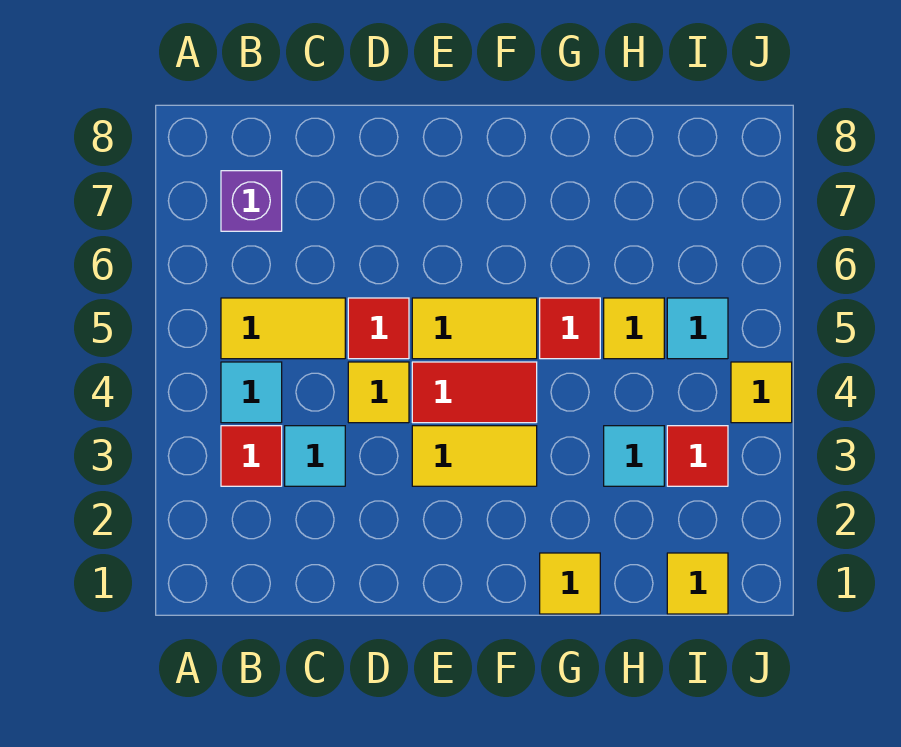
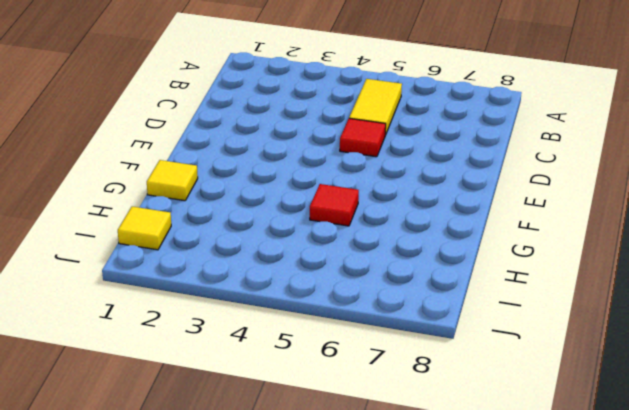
none -> red 1x1 tile [221,426,282,486]
none -> cyan 1x1 tile [221,362,282,423]
none -> purple 1x1 brick [221,171,282,231]

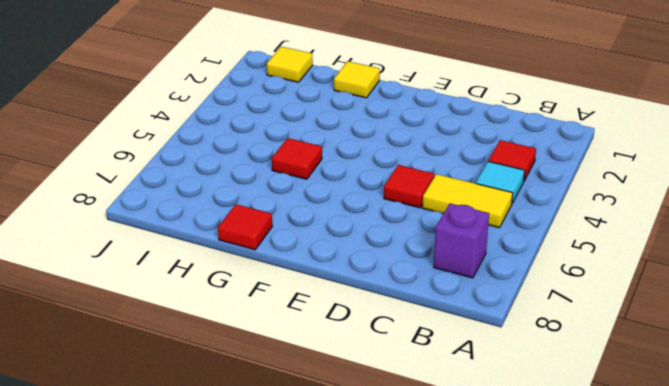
red 1x1 tile [218,204,272,250] -> red 1x1 tile moved to [667,426,728,486]
none -> cyan 1x1 tile [285,426,345,486]
none -> yellow 1x1 tile [348,362,409,423]
none -> yellow 1x2 tile [412,426,537,486]

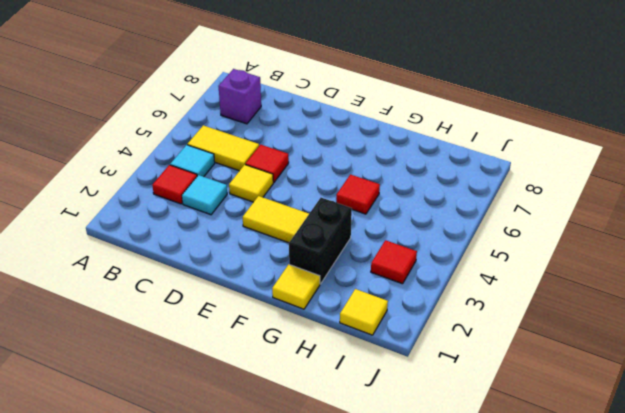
black 1x2 brick [289,198,352,284] -> none
none -> red 1x2 tile [412,362,537,423]
none -> yellow 1x2 tile [412,298,537,359]
none -> cyan 1x1 tile [604,426,664,486]

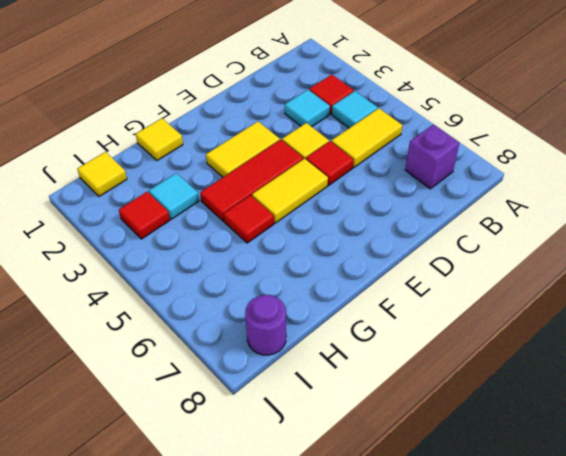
red 1x3 tile [200,140,303,221] -> red 1x2 tile [412,362,537,423]
purple 1x1 round brick [245,295,286,355] -> none
none -> yellow 1x1 tile [604,298,664,359]
none -> cyan 1x1 tile [667,298,728,359]
none -> yellow 1x1 tile [731,362,792,423]

